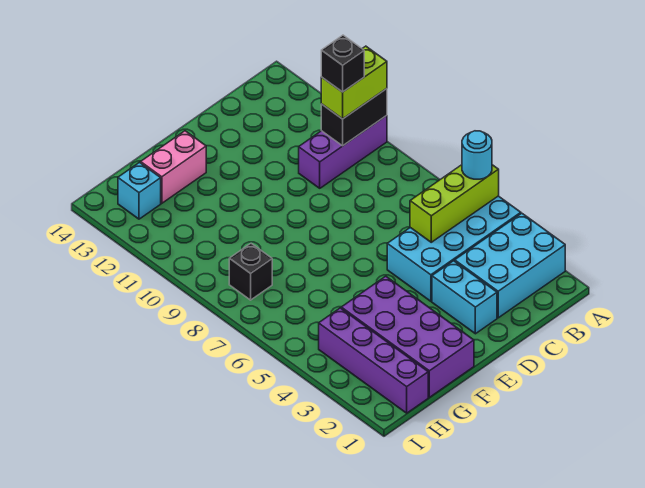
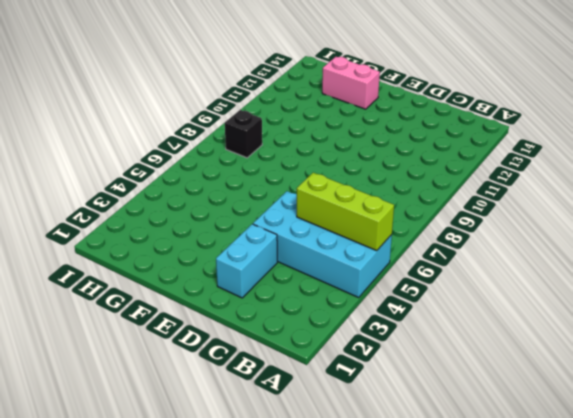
none -> cyan 2x3 brick [455,213,565,318]
none -> purple 1x3 brick [299,116,387,188]
none -> purple 2x4 brick [341,276,474,397]

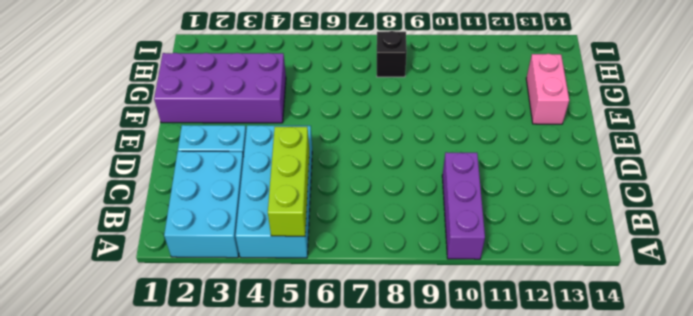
none -> purple 1x4 brick [319,308,428,413]
none -> cyan 1x1 brick [118,163,161,219]
none -> black 1x2 brick [321,89,387,146]

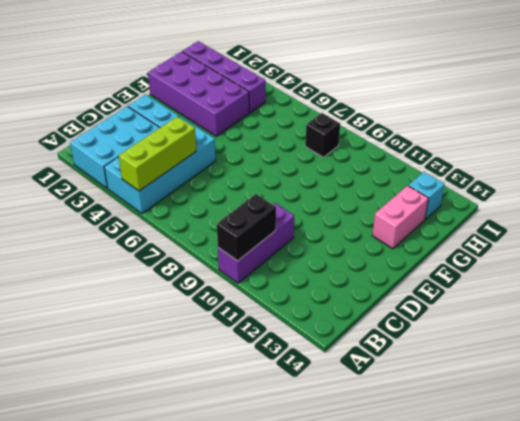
none -> cyan 1x1 round brick [462,131,492,179]
none -> lime 1x2 brick [321,46,387,119]
none -> black 1x1 brick [321,35,364,92]

